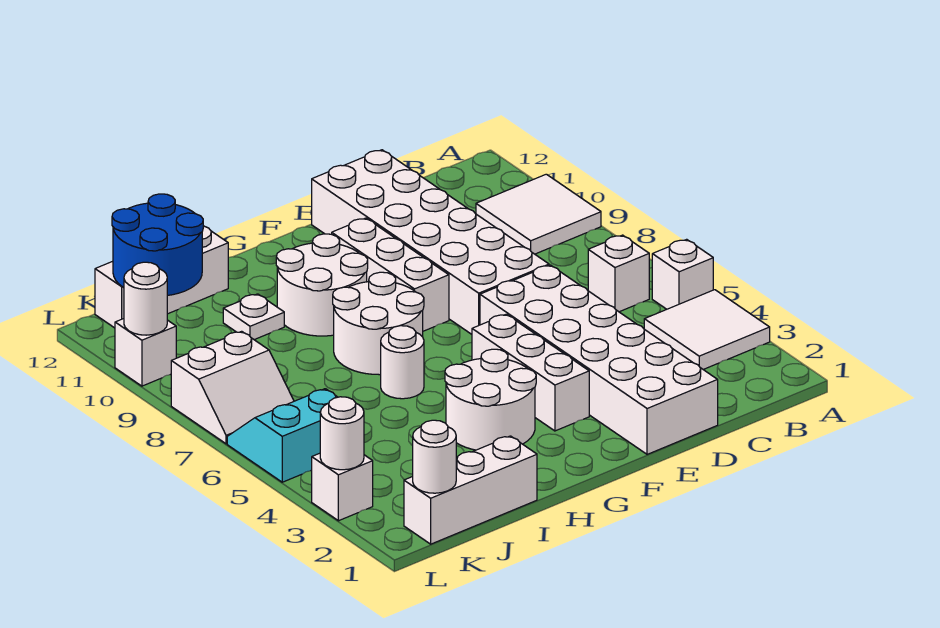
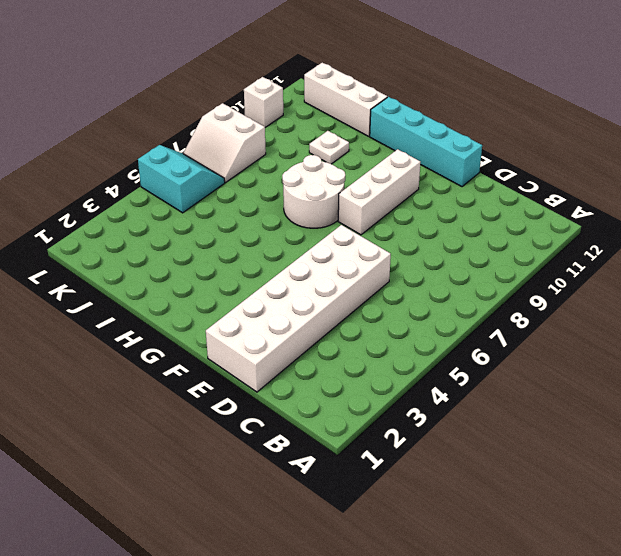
cyan 1x4 brick [370,97,482,187] -> white 2x6 brick [312,150,549,334]
none -> white 2x2 tile [644,290,770,370]
none -> white 1x1 brick [652,239,713,309]
none -> white 2x2 tile [476,174,601,254]

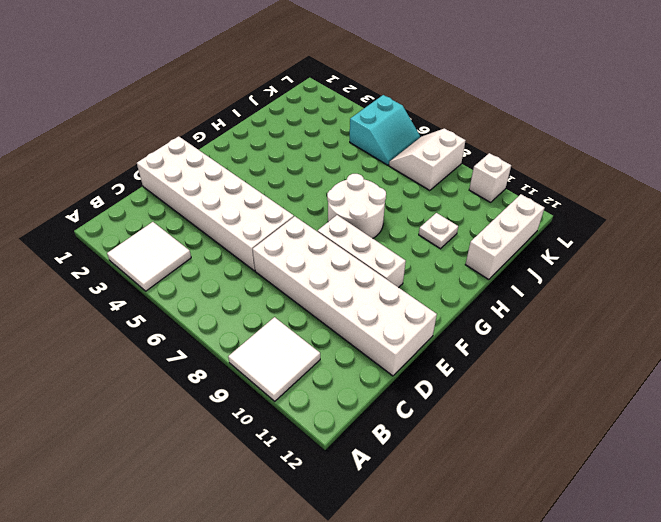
none -> white 1x1 brick [652,239,713,309]
none -> white 1x1 brick [588,235,649,312]
none -> white 1x3 brick [472,314,589,431]

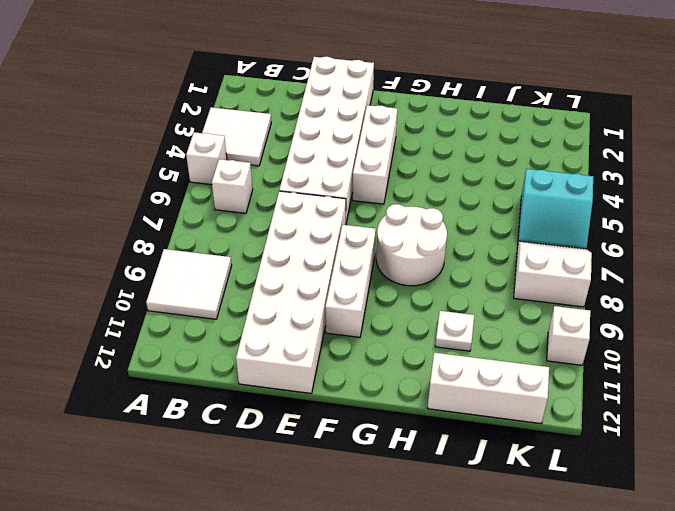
none -> white 2x2 round brick [445,349,536,450]
none -> white 2x2 round brick [276,234,368,336]
none -> white 1x1 round brick [381,326,424,399]

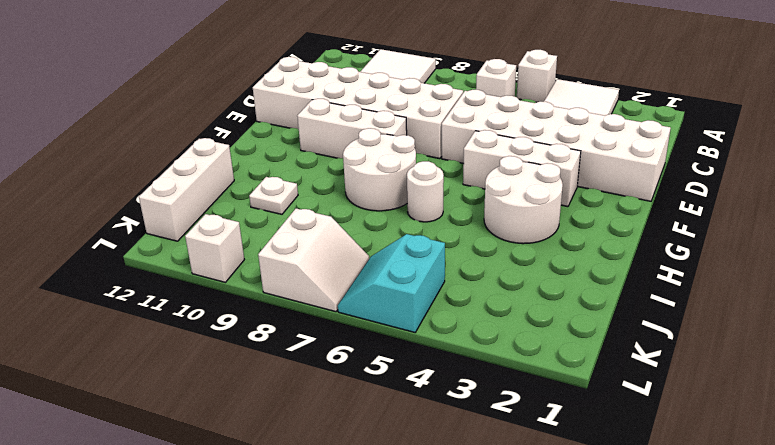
none -> white 2x2 round brick [276,234,368,336]
none -> white 1x3 brick [404,436,537,544]
none -> white 1x1 brick [311,453,373,521]

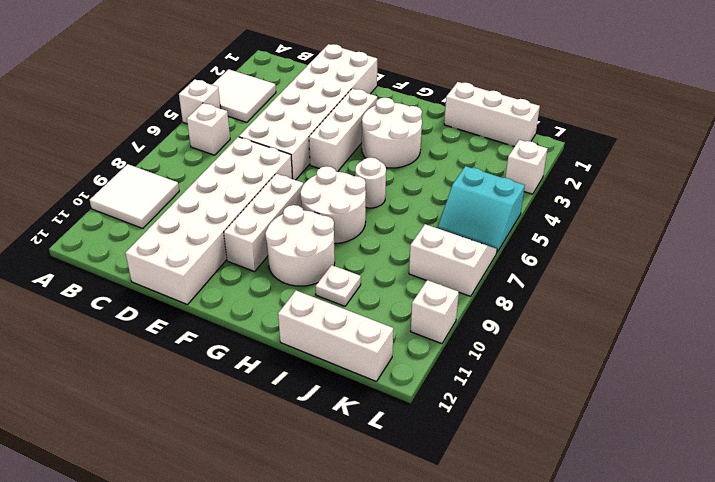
none -> blue 2x2 round brick [112,194,203,295]
none -> white 1x1 round brick [413,420,456,493]
none -> white 1x1 round brick [320,397,364,470]

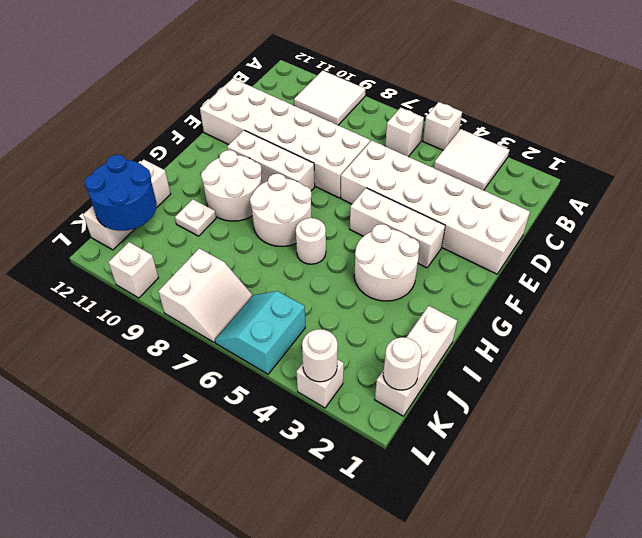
none -> white 1x1 round brick [124,262,167,335]

